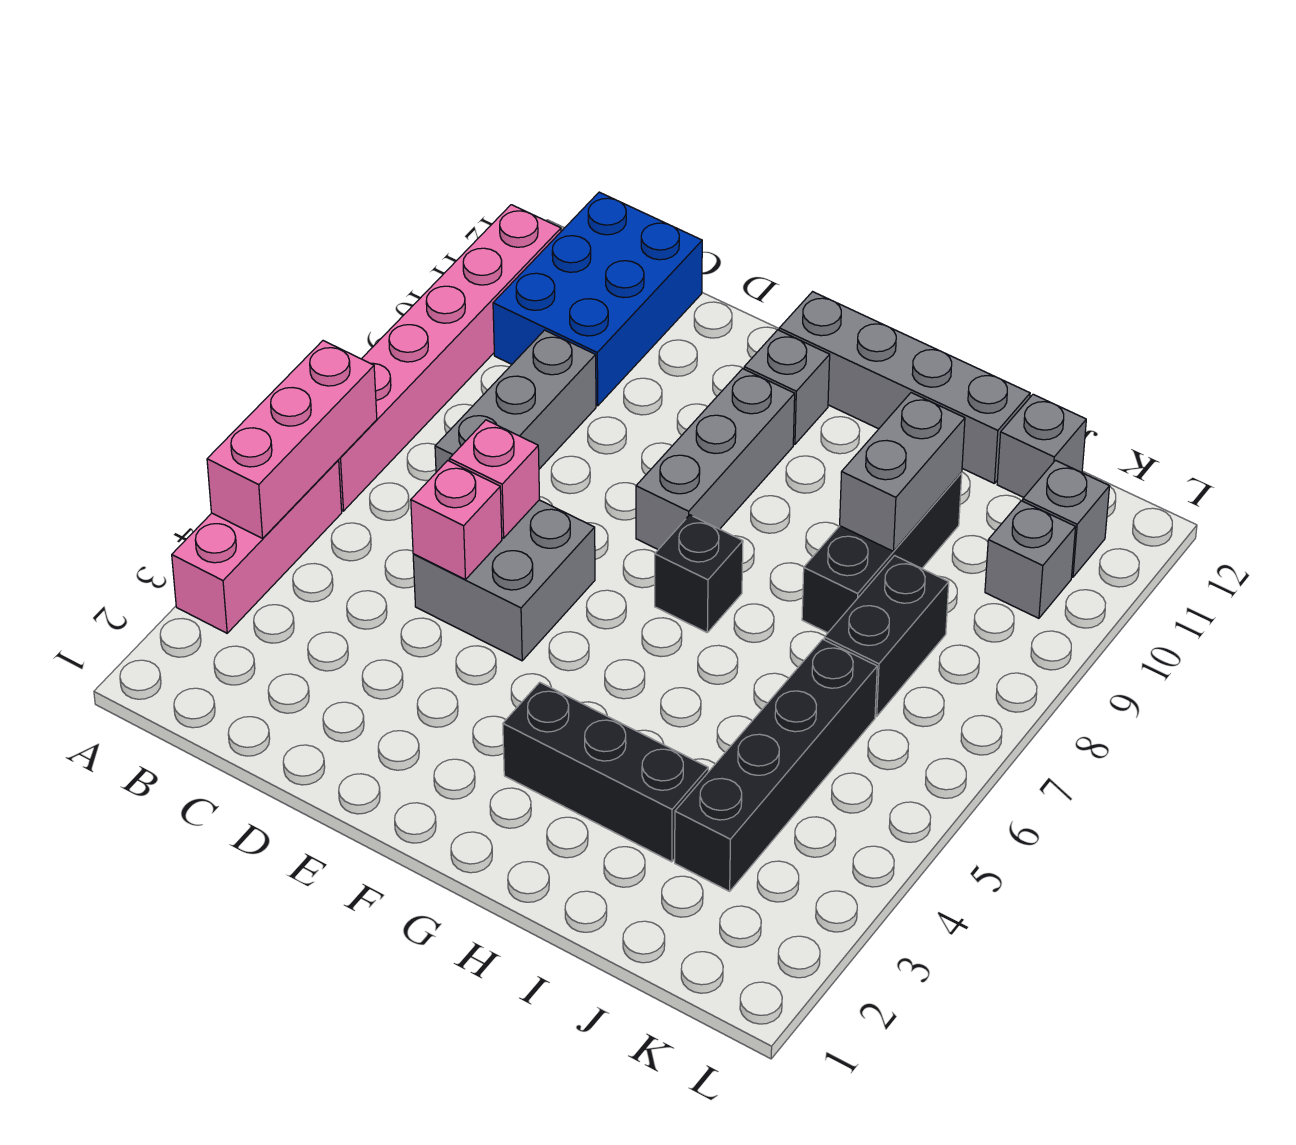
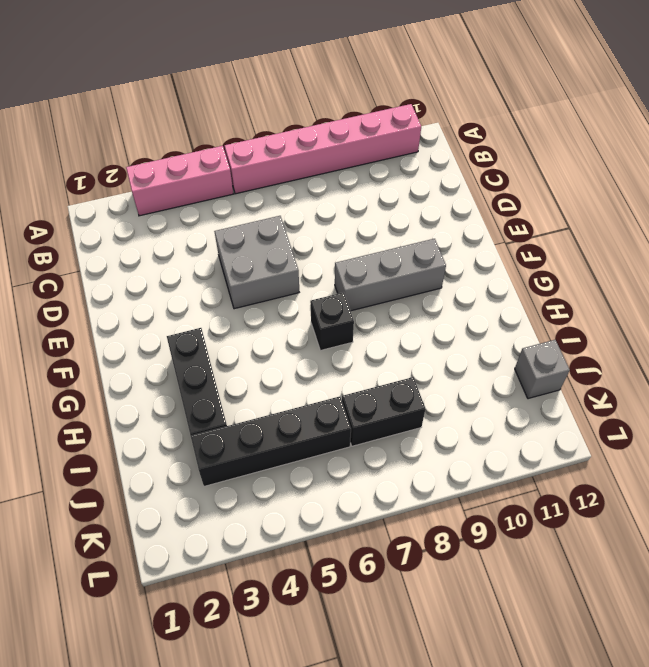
none -> blue 2x3 brick [493,192,702,406]
none -> grey 1x3 brick [435,330,596,472]
none -> grey 1x1 brick [744,330,830,444]

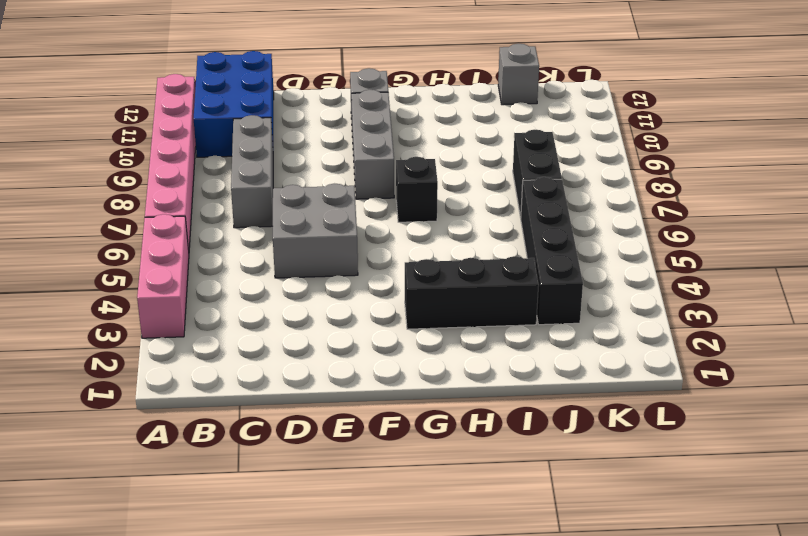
none -> grey 1x4 brick [779,292,1030,483]
none -> black 1x3 brick [802,472,962,633]
none -> grey 1x1 brick [985,501,1076,618]

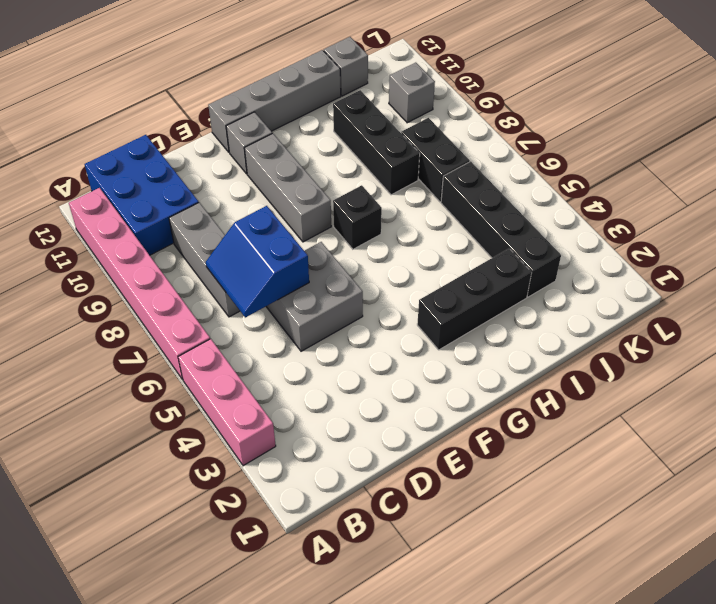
blue 2x2 slope [206,206,309,317] -> pink 1x1 brick [450,420,540,538]
none -> grey 1x1 brick [1023,460,1110,577]
none -> pink 1x3 brick [207,341,377,538]
none -> pink 1x1 brick [411,461,502,580]

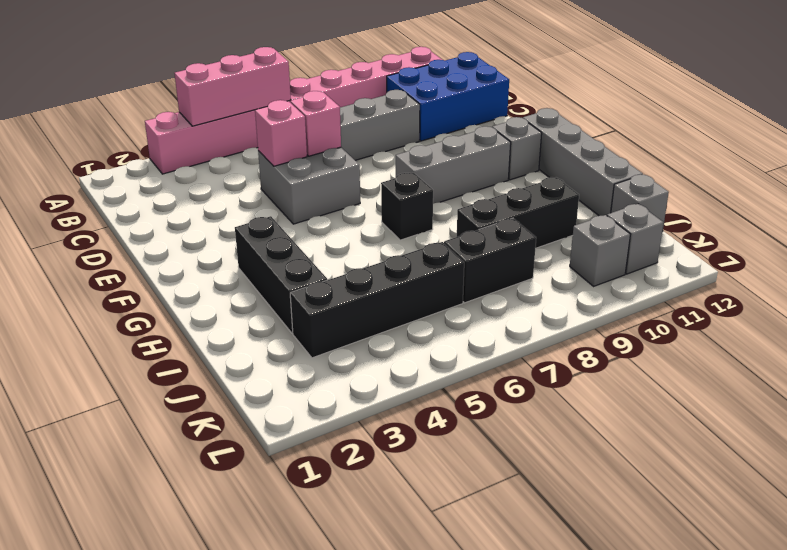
none -> grey 1x2 brick [840,393,965,551]

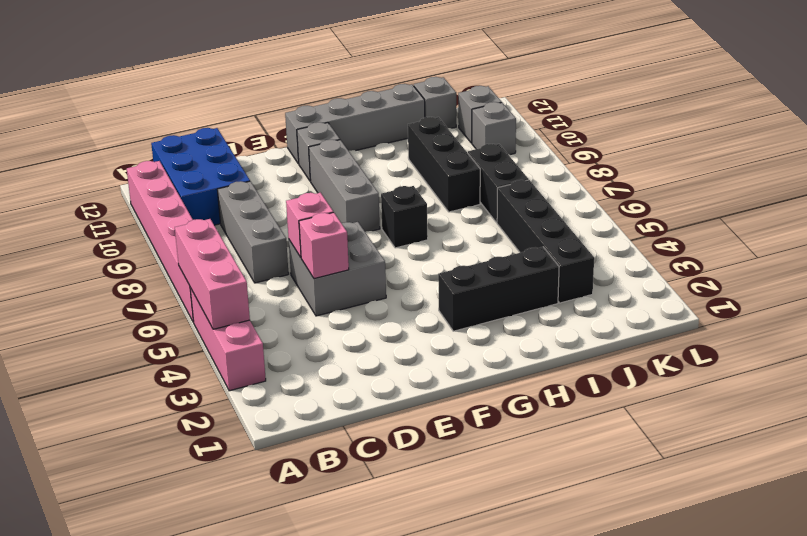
none -> grey 1x2 brick [840,393,965,551]

